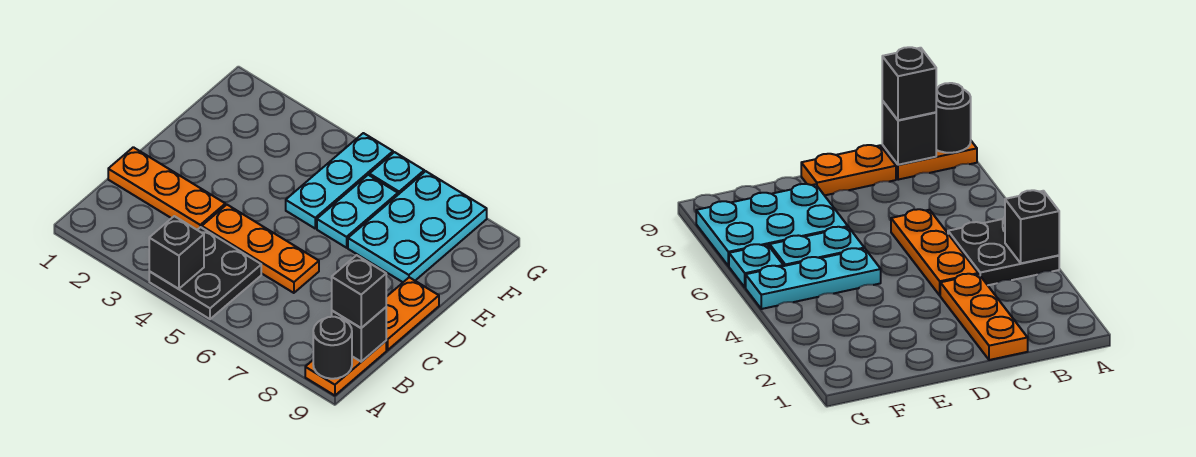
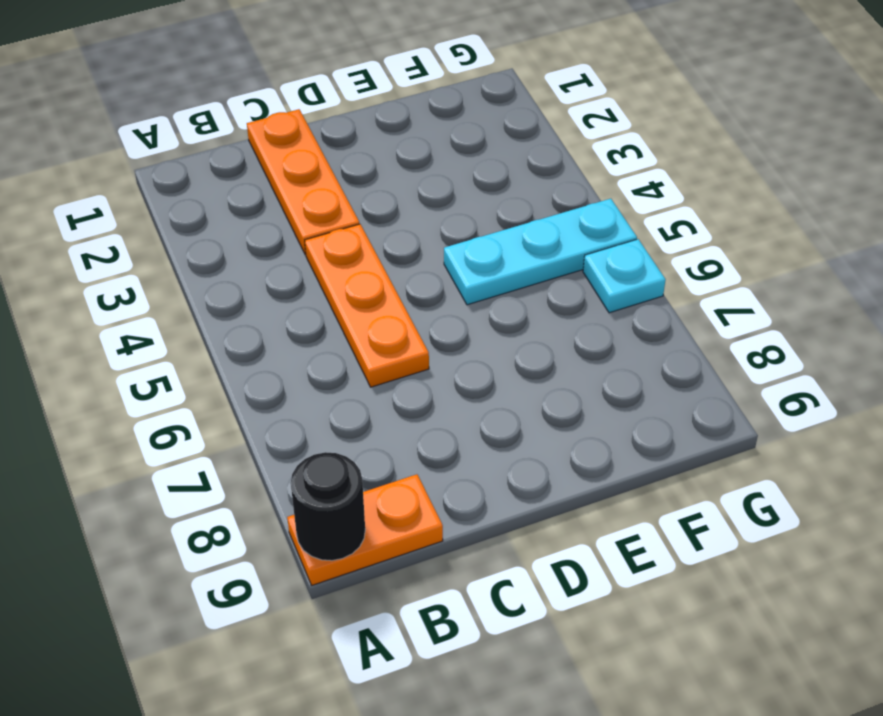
none -> black 2x2 plate [149,227,261,319]
none -> orange 1x2 plate [386,277,439,350]
none -> cyan 1x2 plate [317,175,398,248]

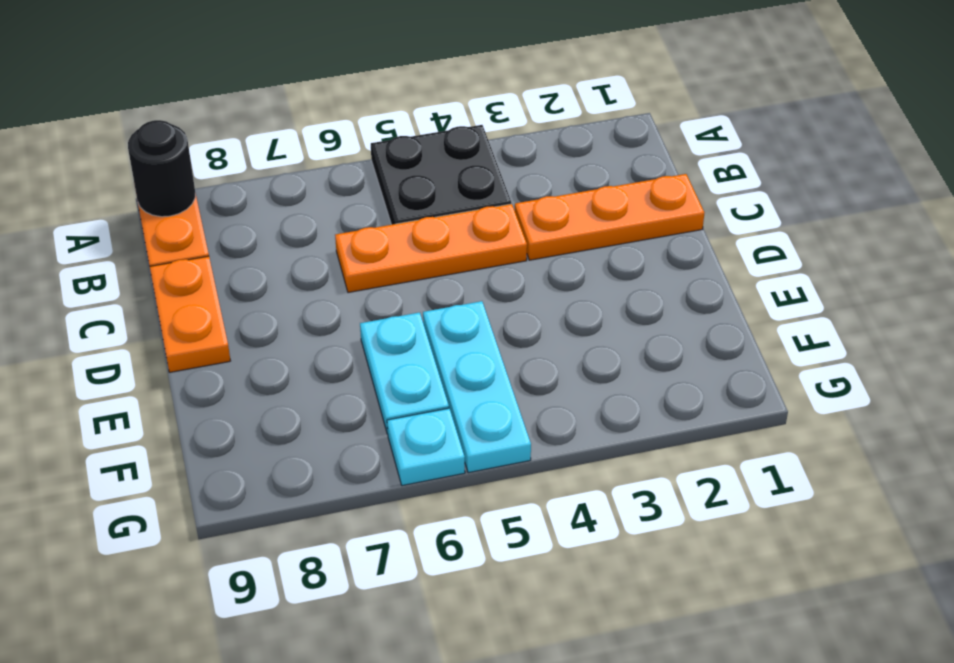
none -> cyan 2x3 plate [348,171,487,282]
none -> black 1x1 brick [149,216,204,289]
none -> black 1x1 brick [332,307,386,362]

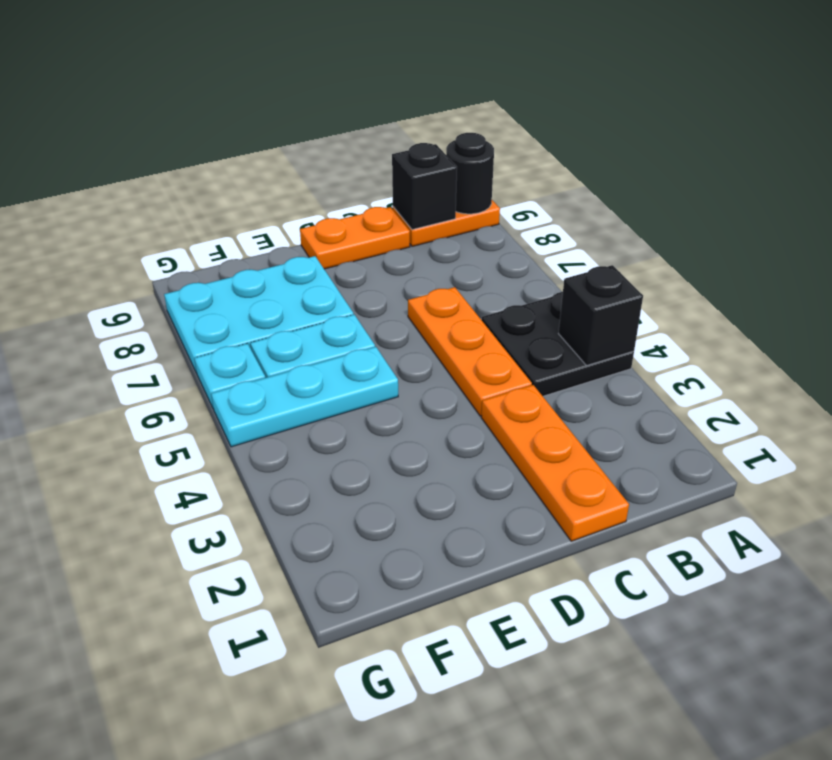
none -> black 1x1 brick [332,255,386,328]

